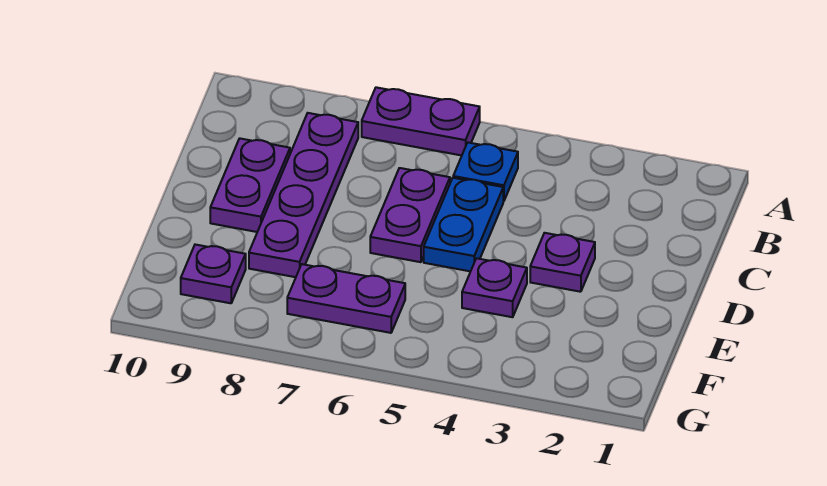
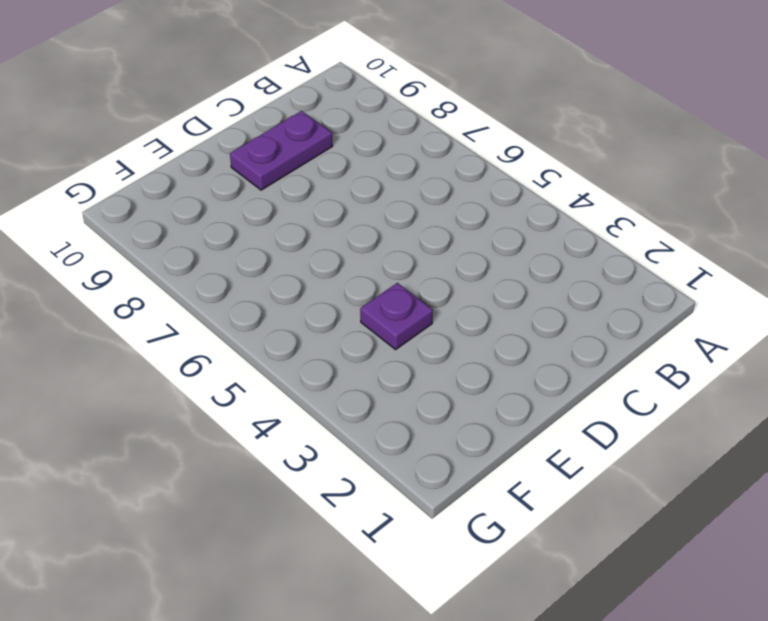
none -> purple 1x2 plate [362,87,480,155]
none -> blue 1x1 plate [453,143,518,201]

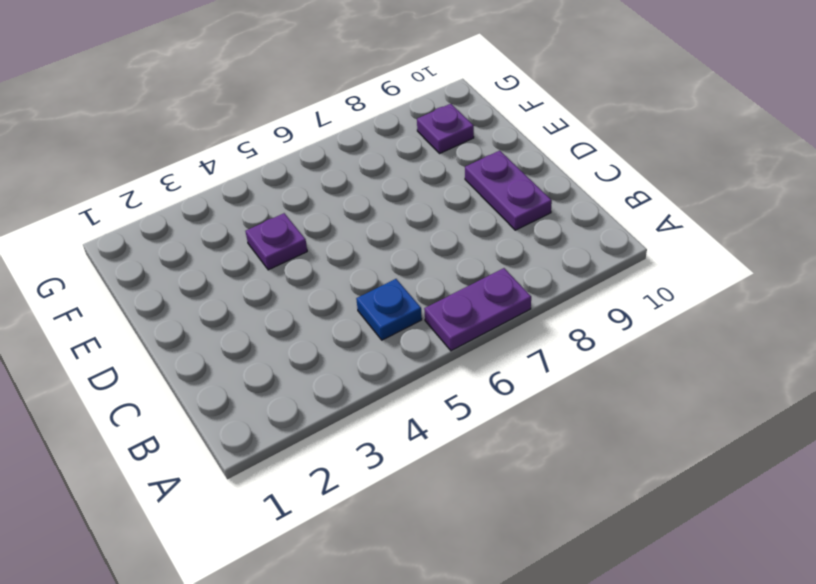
none -> purple 1x4 plate [249,113,358,277]
none -> blue 1x2 plate [424,178,503,271]

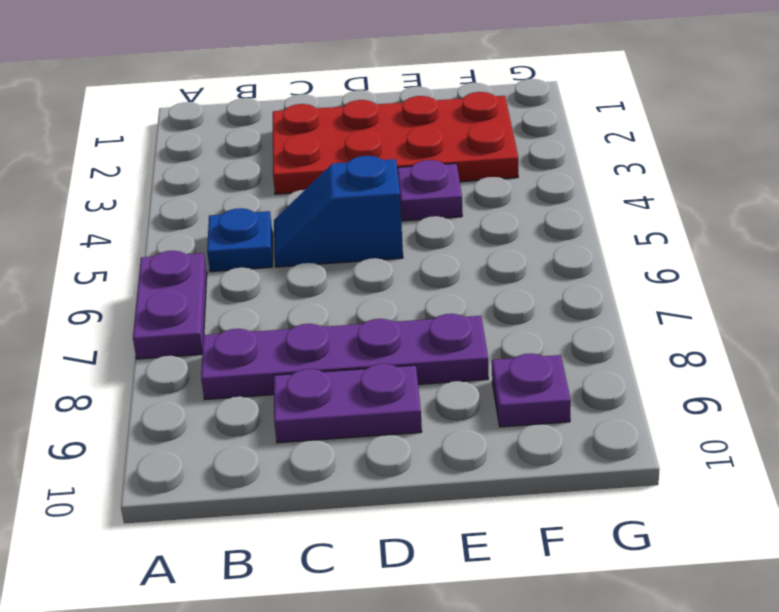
red 2x4 plate [273,92,518,194] -> purple 1x1 plate [530,233,595,292]
blue 1x2 slope [274,156,403,267] -> blue 1x2 plate [424,178,503,271]
none -> purple 1x2 plate [370,168,450,262]
none -> purple 1x2 plate [287,264,405,333]

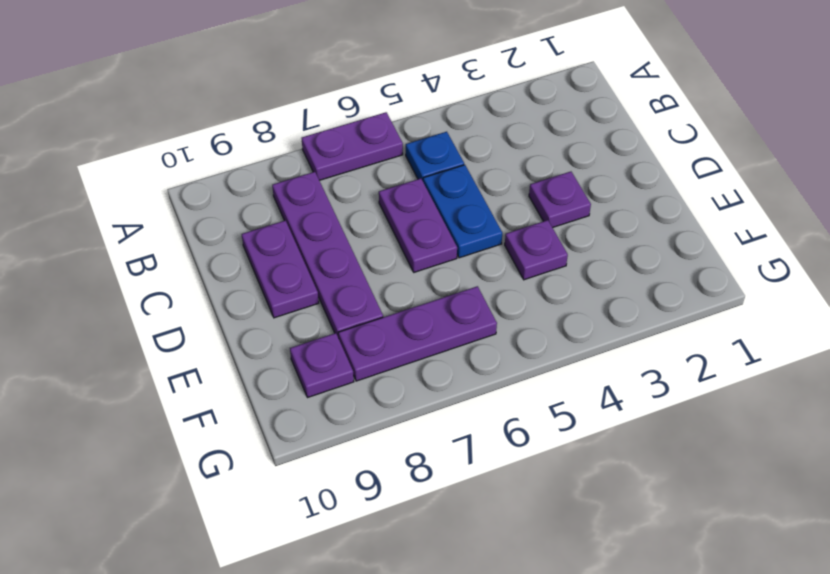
purple 1x3 plate [338,286,497,381] -> purple 1x2 plate [287,264,405,333]

